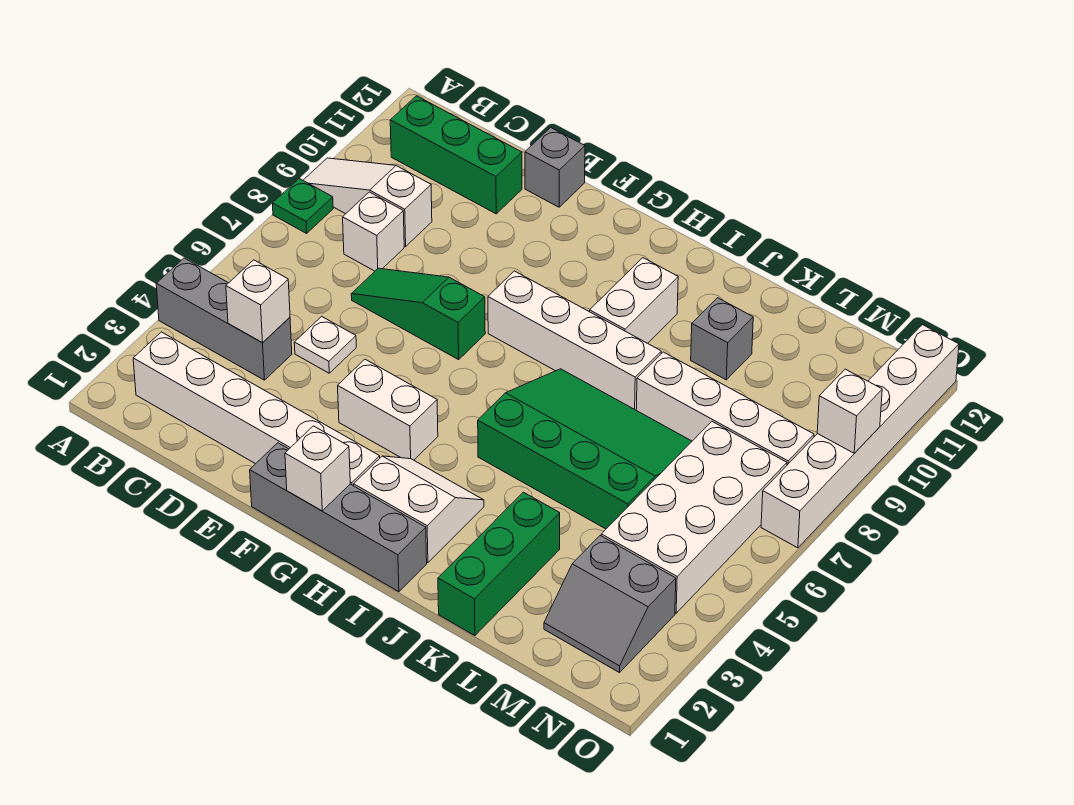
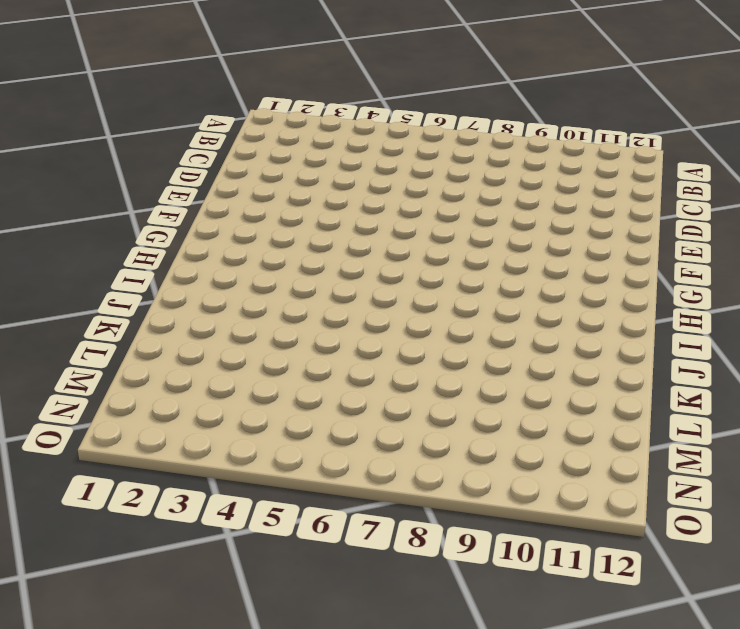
none -> grey 1x3 brick [156,258,292,380]
none -> green 1x1 plate [273,179,333,233]
none -> white 1x3 slope [303,158,432,246]

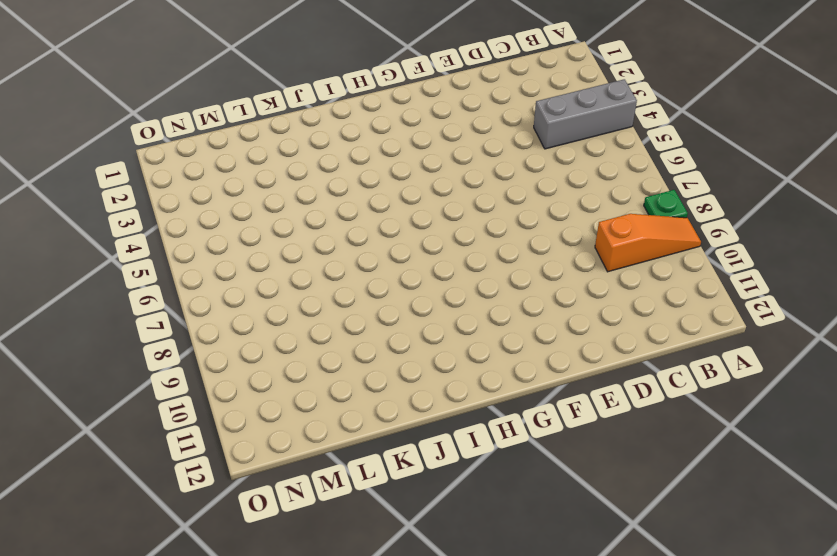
orange 1x3 slope [595,214,701,272] -> white 1x3 slope [303,158,432,246]
none -> white 1x6 brick [133,332,380,486]
none -> green 1x3 brick [390,96,522,214]
none -> white 1x1 brick [343,192,404,271]

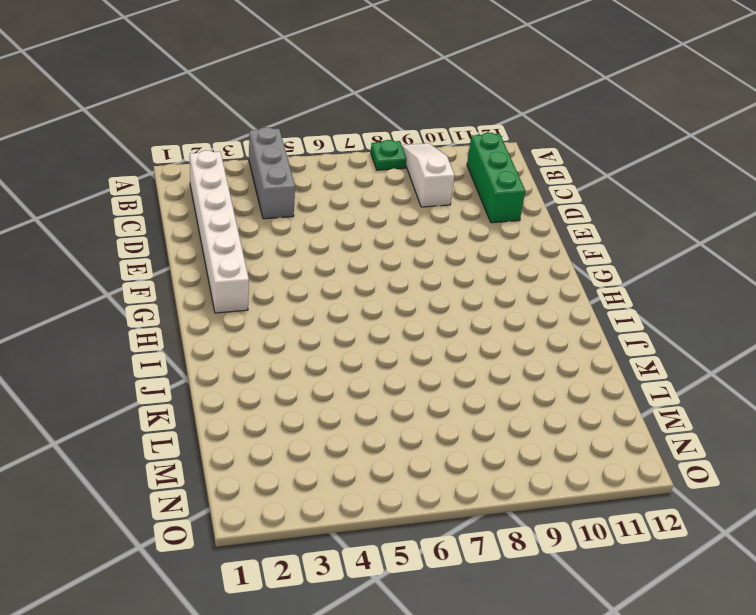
none -> white 1x1 brick [343,192,404,271]
none -> white 1x1 plate [294,316,356,373]
none -> green 1x3 slope [351,268,485,360]

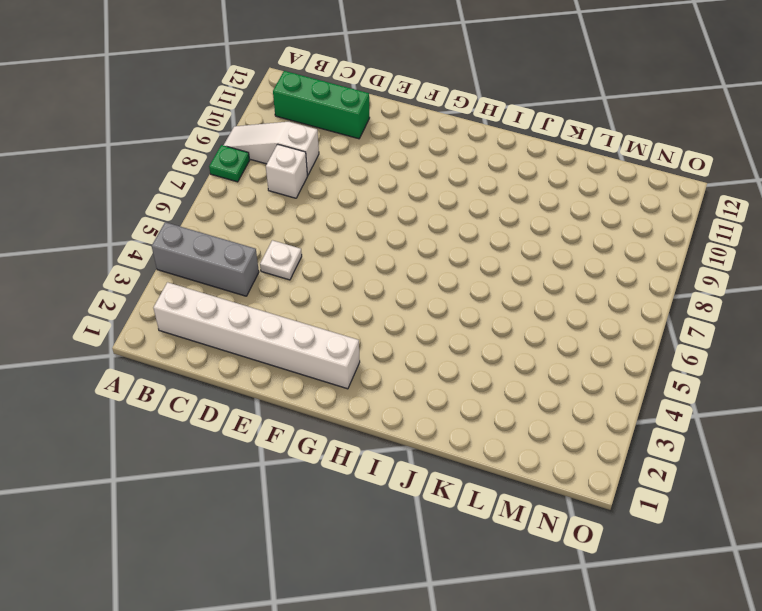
none -> green 1x3 slope [351,268,485,360]
none -> grey 1x1 brick [525,127,585,207]
none -> grey 1x4 brick [250,443,427,592]

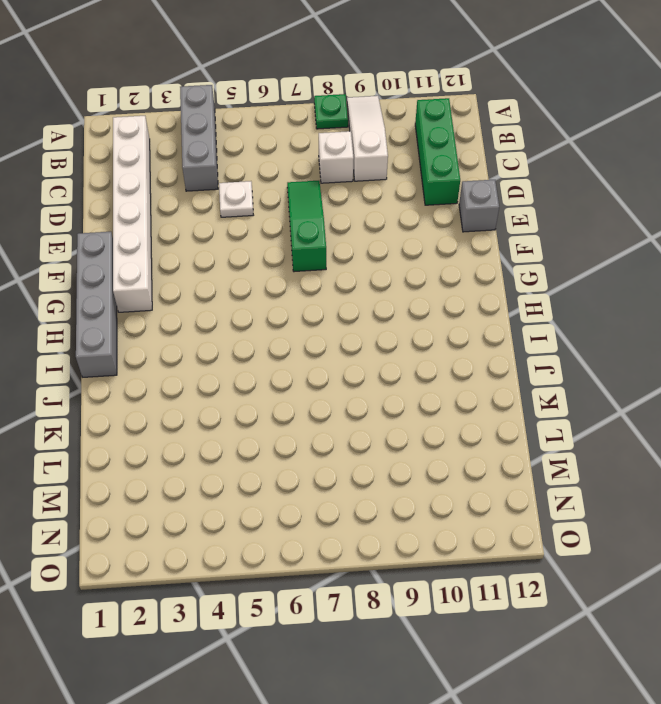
none -> white 1x2 brick [338,359,438,460]
none -> white 1x4 brick [488,271,661,410]
none -> white 2x2 slope [354,456,484,562]

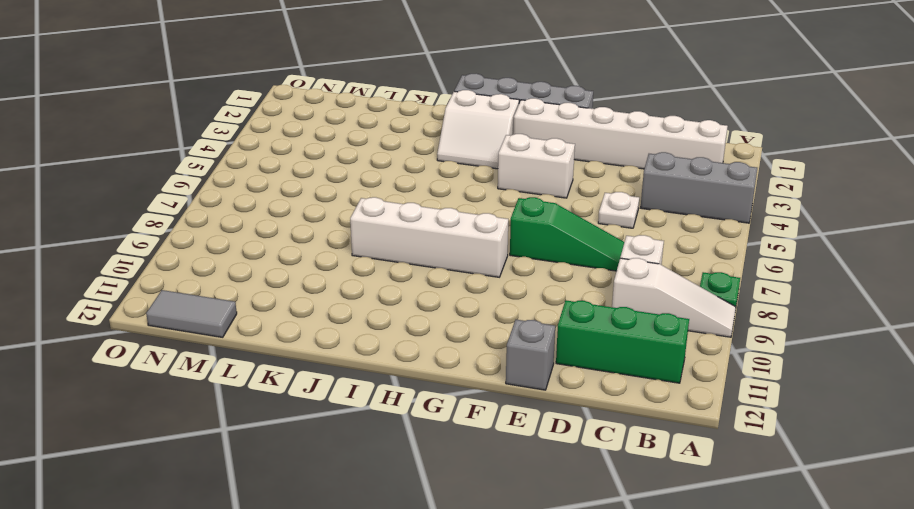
grey 1x2 tile [146,290,237,337] -> none
none -> green 3x4 slope [478,369,692,529]
none -> white 1x2 brick [590,258,678,343]
none -> green 1x3 brick [438,492,560,636]

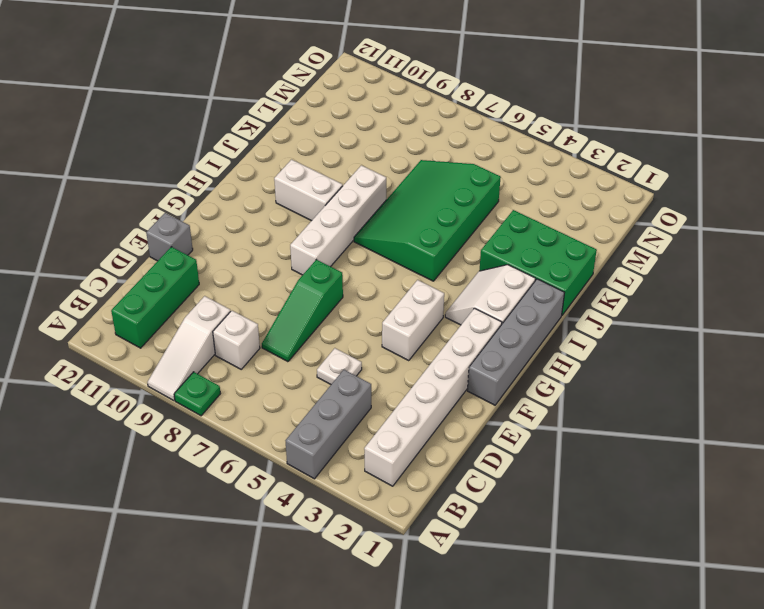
green 2x3 brick [479,210,597,315] -> green 1x3 brick [438,492,560,636]
none -> white 1x4 brick [636,352,814,465]
none -> grey 1x1 brick [691,298,753,380]
none -> grey 2x2 slope [544,536,676,673]

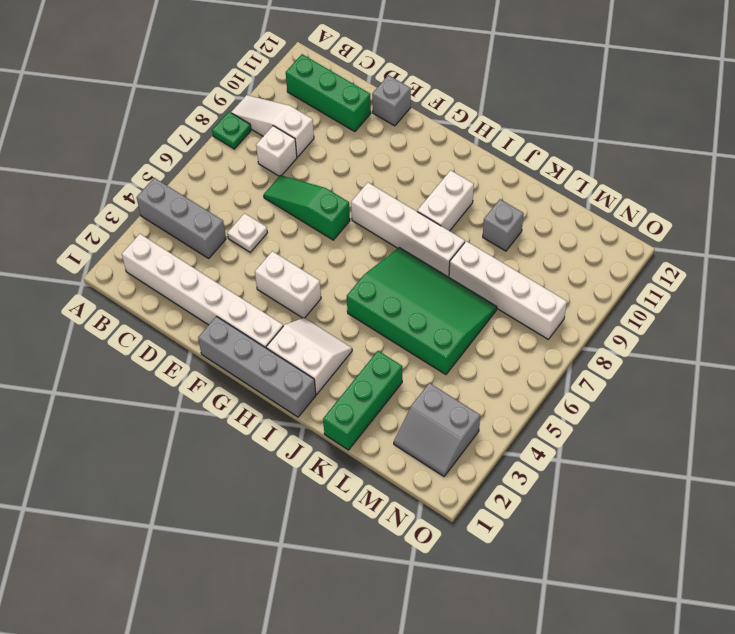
none -> white 2x4 brick [601,422,787,613]
none -> white 1x6 brick [761,325,959,548]
none -> white 1x1 brick [226,260,290,343]

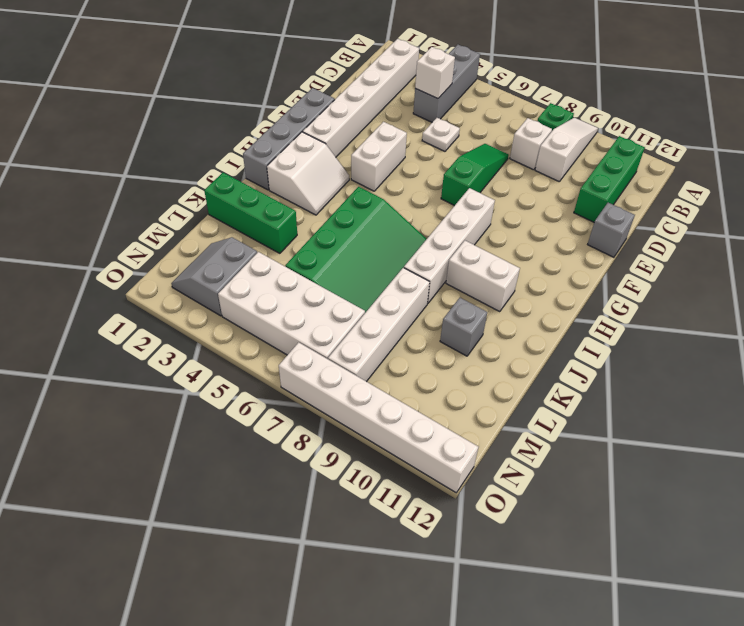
none -> white 1x1 brick [285,426,350,511]
none -> white 1x1 brick [817,369,882,453]

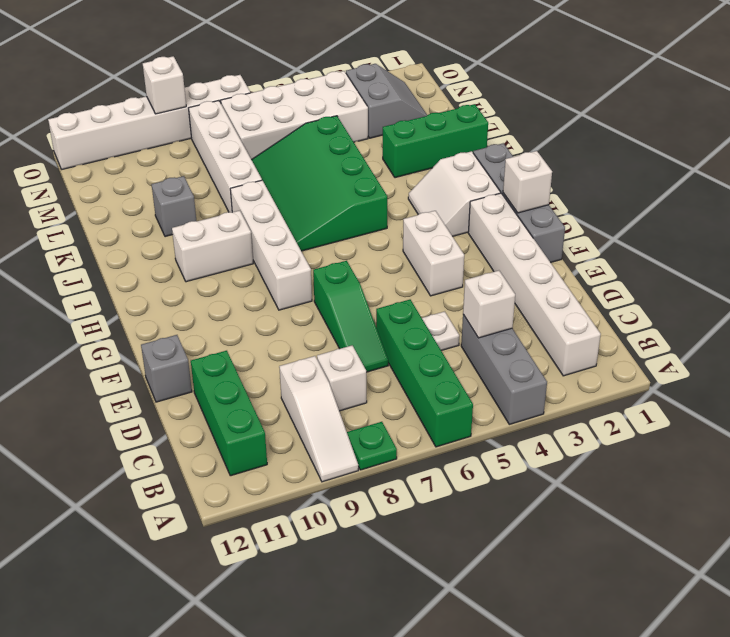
green 1x4 brick [376,300,473,447] -> none

